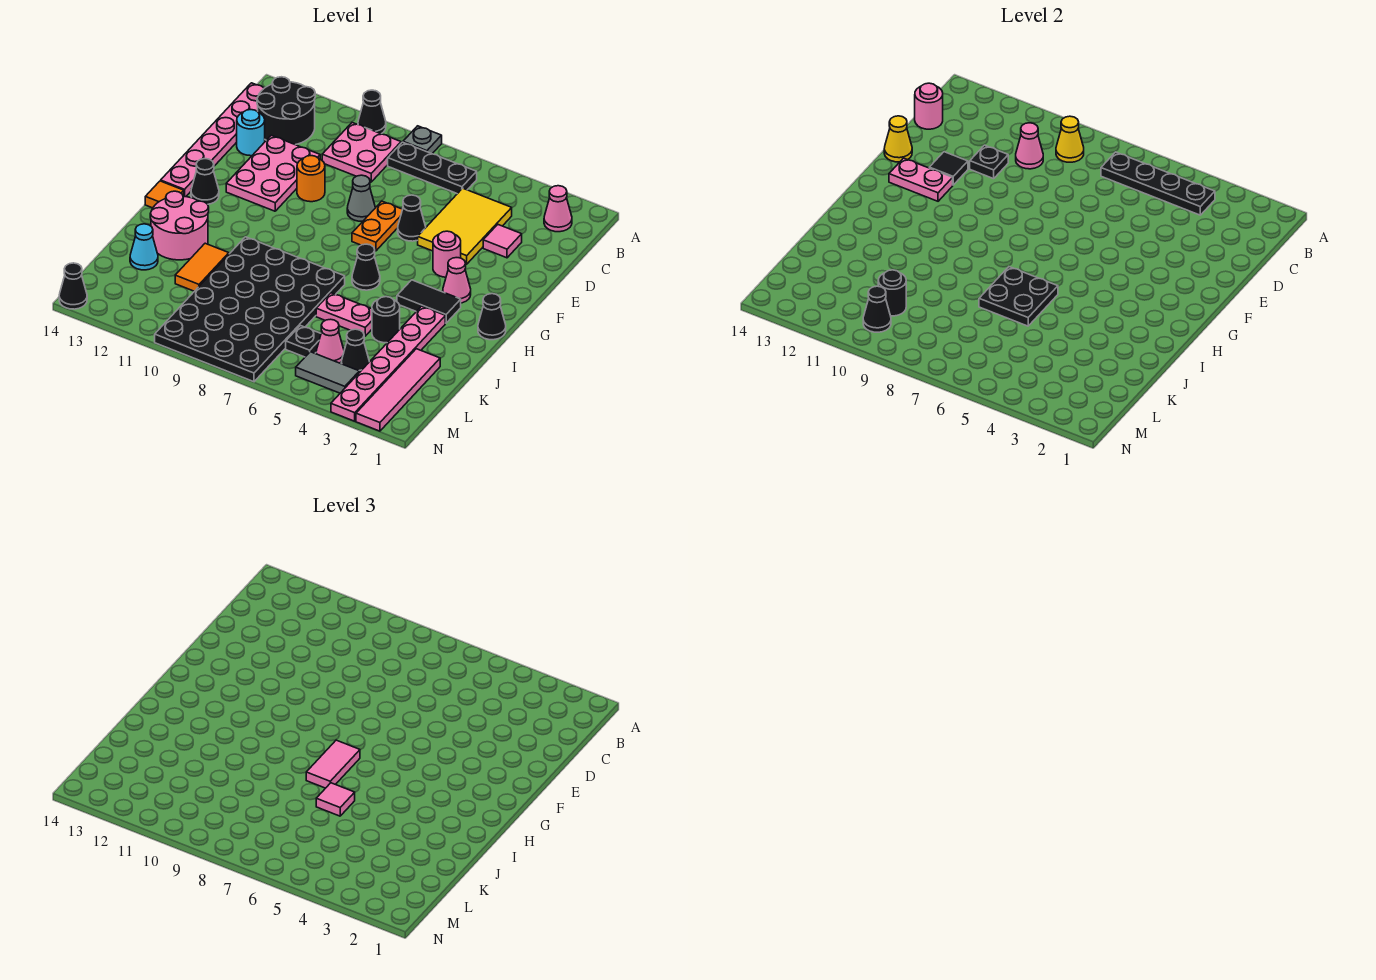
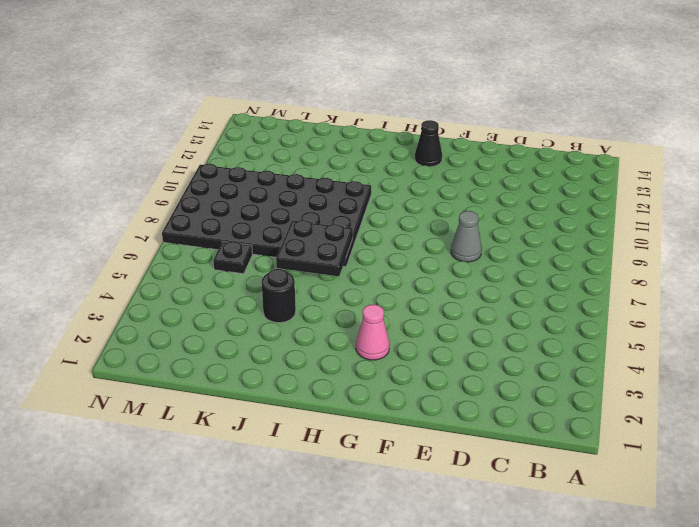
none -> grey 1x1 plate [403,126,442,154]
none -> black 1x1 cone [358,90,386,134]
none -> pink 1x1 cone [544,186,572,232]
none -> black 1x3 plate [388,142,477,194]

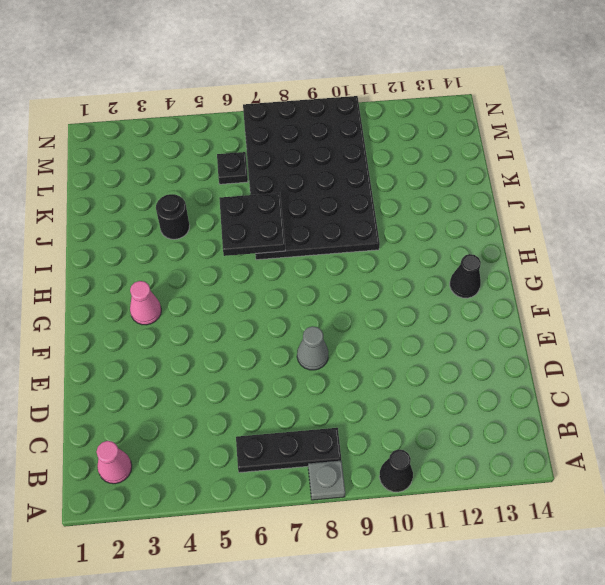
none -> pink 2x2 plate [322,123,401,182]
none -> black 2x2 round brick [257,77,315,145]
none -> pink 1x6 plate [161,83,264,197]
none -> yellow 2x3 tile [418,188,512,264]

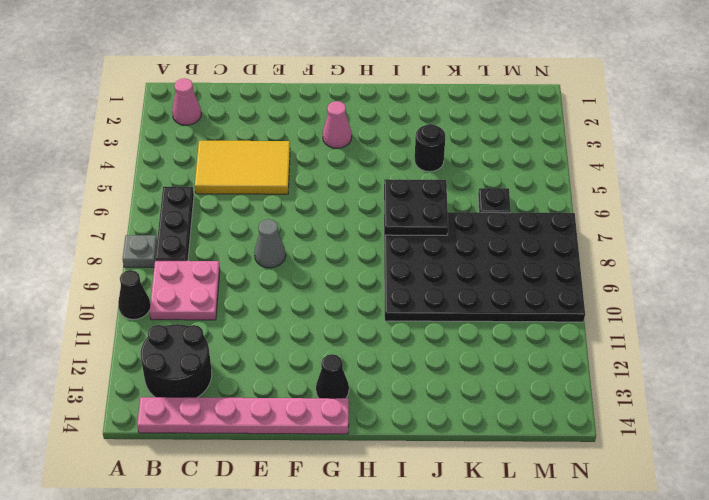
none -> pink 1x1 tile [483,225,522,258]
none -> pink 2x3 plate [226,135,320,211]
none -> cyan 1x1 round brick [237,110,265,156]
none -> black 1x1 cone [398,195,426,241]

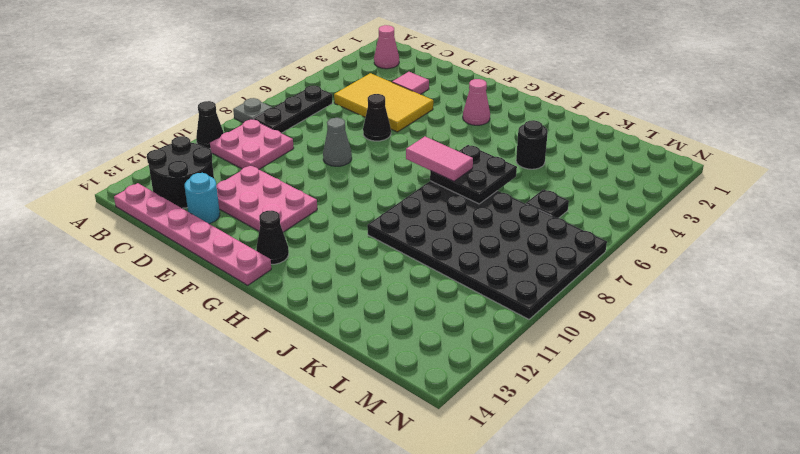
none -> orange 1x2 plate [352,201,403,251]
none -> orange 1x1 round brick [297,156,325,202]
none -> pink 1x1 round brick [433,231,461,277]
none -> black 1x1 cone [478,294,506,340]

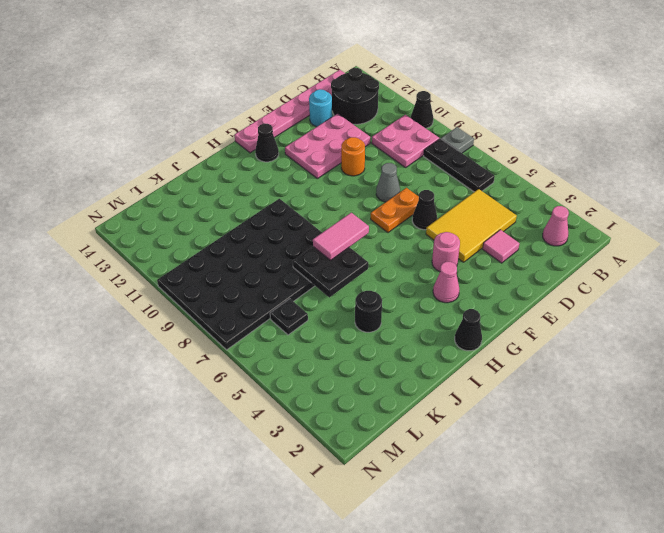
none -> black 1x2 tile [397,280,461,323]
none -> black 1x1 cone [352,244,380,290]
none -> orange 1x1 tile [145,181,184,208]
none -> pink 1x6 plate [331,306,445,421]

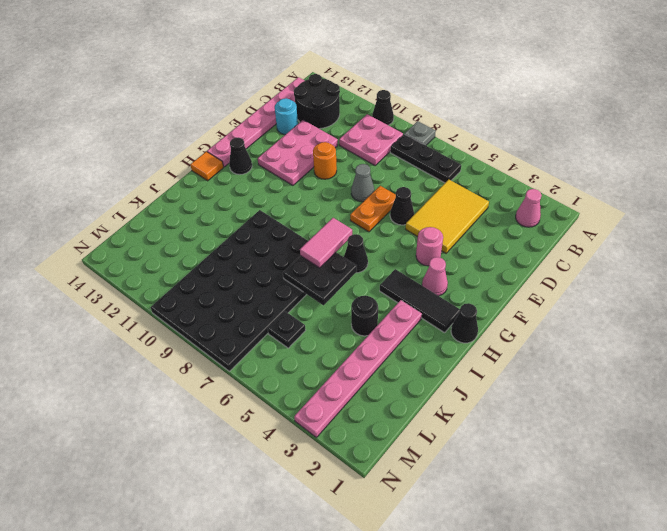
black 1x3 tile [380,269,460,333] -> black 1x2 tile [397,280,461,323]
none -> pink 1x1 tile [483,225,522,258]
none -> pink 2x2 round brick [150,191,209,260]
none -> pink 1x2 plate [316,293,372,336]
none -> orange 1x2 tile [175,243,229,291]

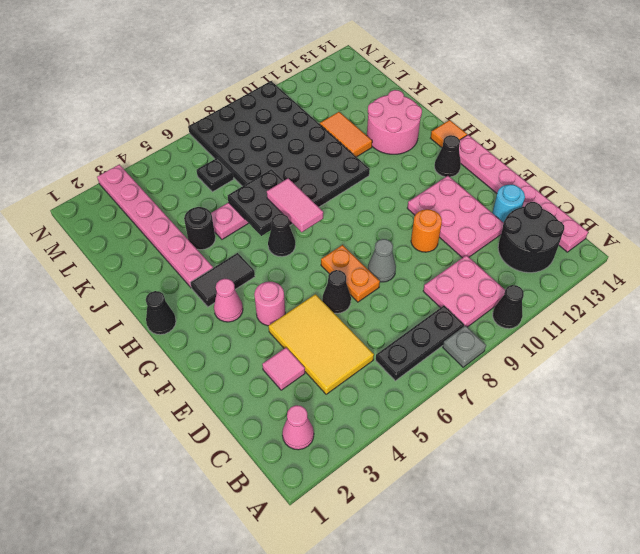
none -> pink 1x4 tile [356,349,440,431]
none -> cyan 1x1 cone [130,224,158,270]
none -> black 1x1 cone [341,329,369,373]
none -> pink 1x1 cone [316,319,344,363]

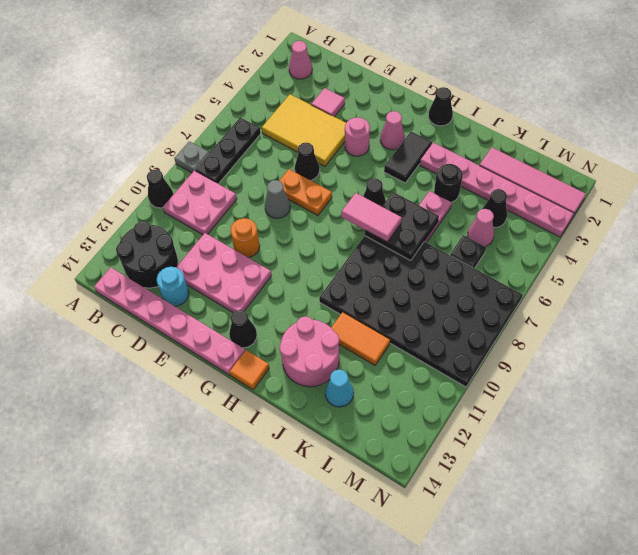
none -> grey 1x2 tile [296,352,359,393]
none -> black 1x1 cone [59,263,87,309]
none -> black 1x4 plate [1101,152,1215,215]
none -> yellow 1x1 cone [1056,116,1084,162]

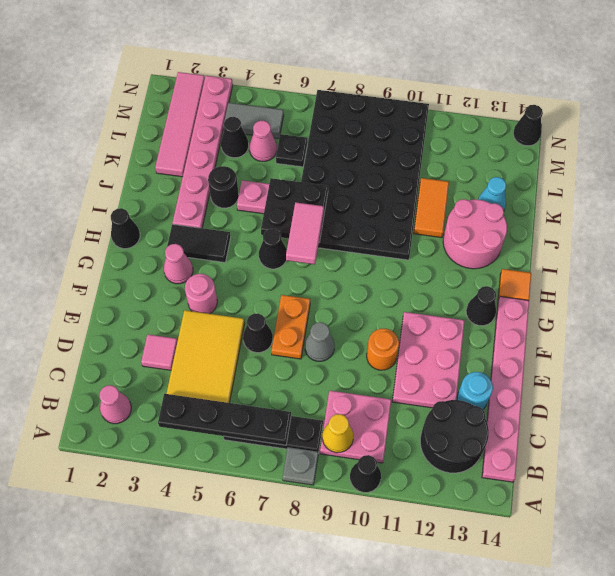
none -> pink 1x1 cone [1016,123,1043,169]
none -> pink 1x1 round brick [915,83,943,129]
none -> black 1x1 plate [970,145,1008,179]
none -> black 1x1 tile [929,152,968,185]

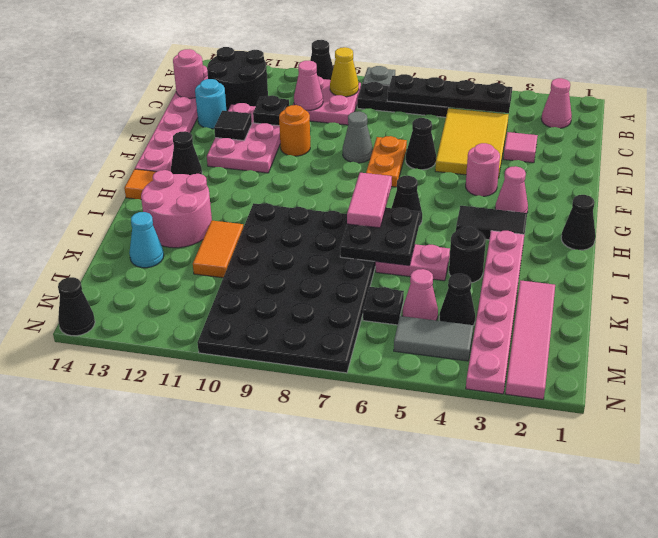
none -> yellow 1x1 cone [884,116,912,162]
none -> pink 1x2 plate [889,158,953,201]
none -> black 1x1 round brick [878,270,906,316]
none -> black 1x1 cone [863,286,891,332]

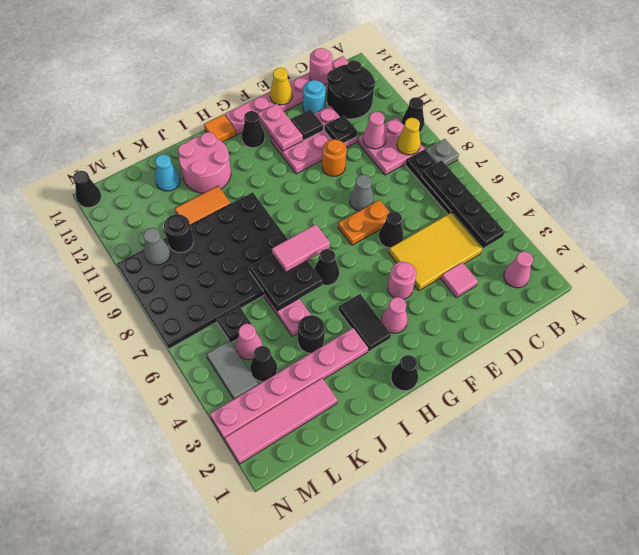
grey 1x1 cone [143,228,170,265] -> black 1x1 cone [863,286,891,332]
none -> pink 1x1 tile [316,783,355,816]

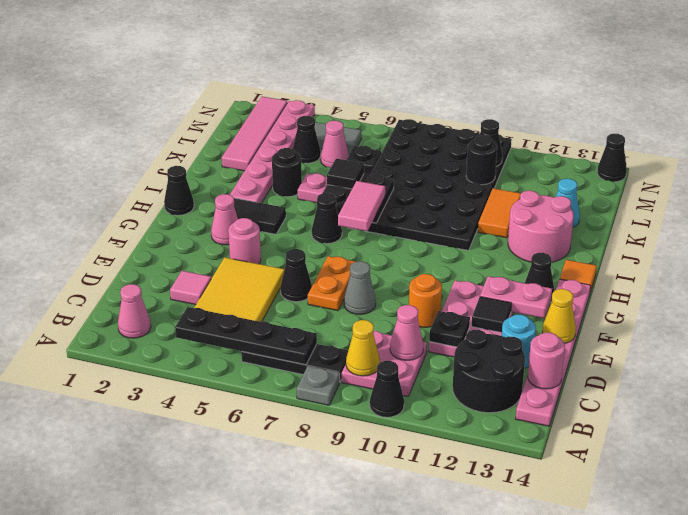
black 1x1 tile [327,159,364,189] -> pink 1x1 tile [316,783,355,816]

